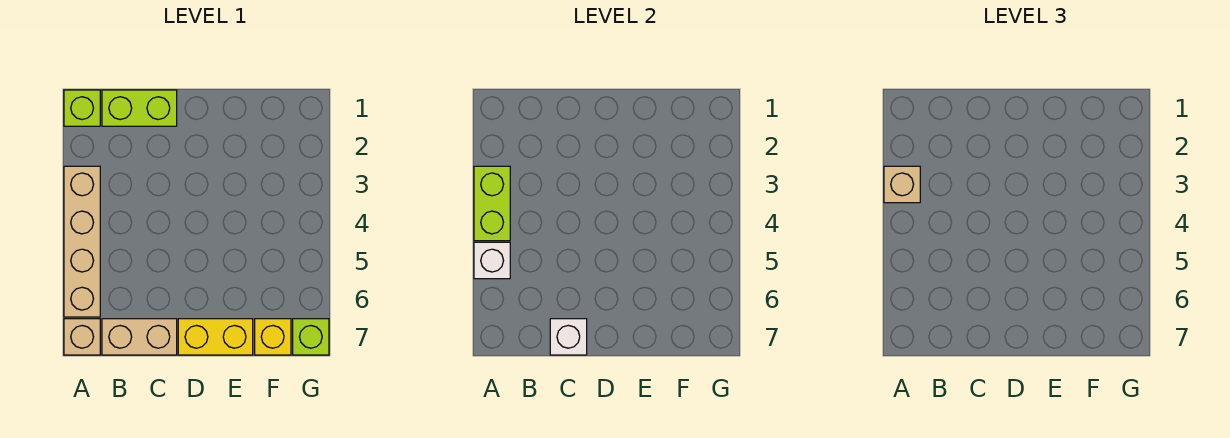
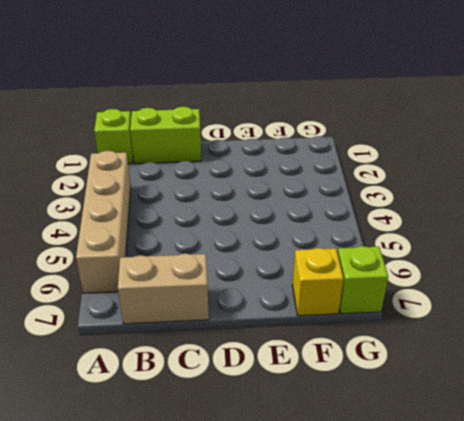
none -> tan 1x1 brick [64,319,100,355]
none -> yellow 1x2 brick [178,319,253,355]
none -> lime 1x2 brick [474,166,510,241]

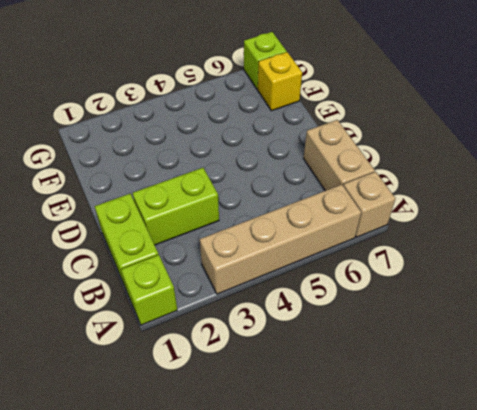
lime 1x2 brick [133,168,219,245] -> lime 1x2 brick moved to [474,166,510,241]
none -> yellow 1x2 brick [178,319,253,355]
none -> white 1x1 brick [474,242,510,279]
none -> white 1x1 brick [550,319,587,355]

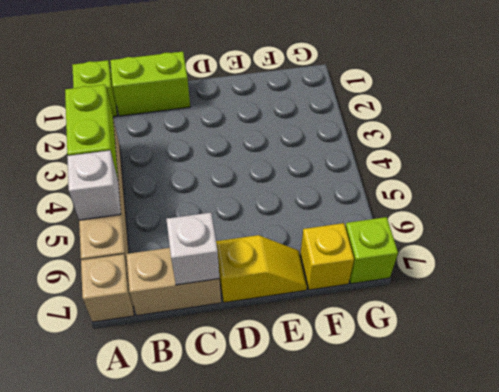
yellow 1x2 slope [216,235,307,303] -> yellow 1x2 brick [178,319,253,355]
none -> tan 1x1 brick [884,166,920,203]

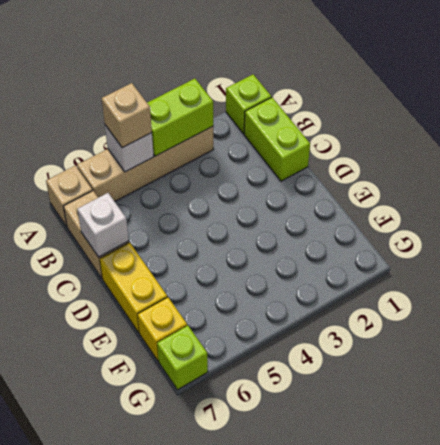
tan 1x1 brick [102,83,152,148] -> tan 1x1 brick moved to [884,166,920,203]

